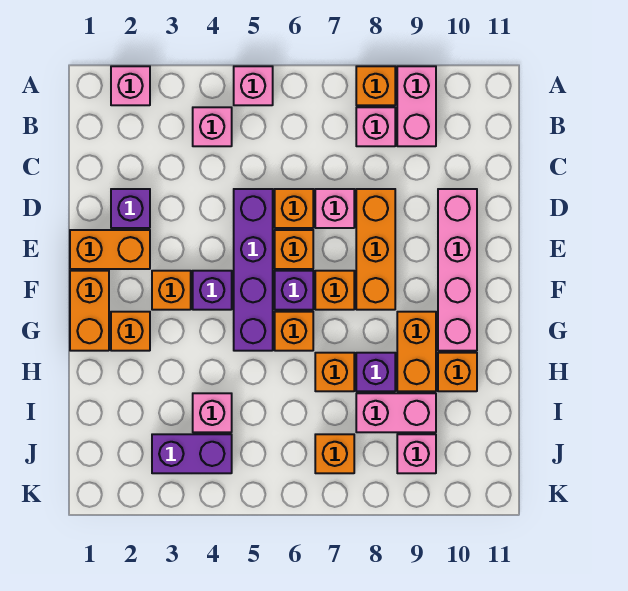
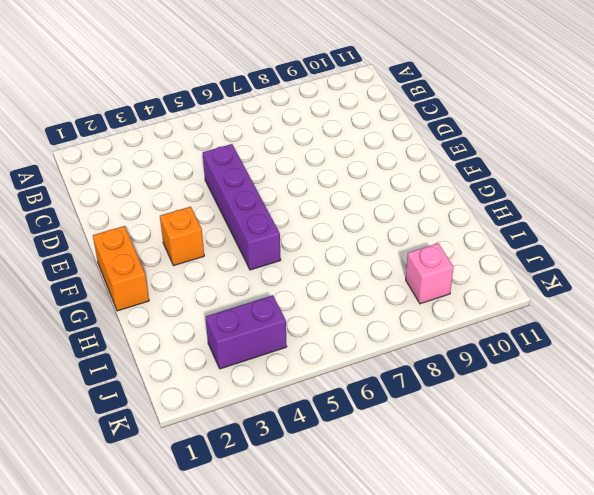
none -> pink 1x1 brick [111,66,150,105]
none -> pink 1x1 brick [234,66,273,105]
none -> orange 1x1 brick [356,66,395,105]
none -> pink 1x2 brick [397,66,436,146]

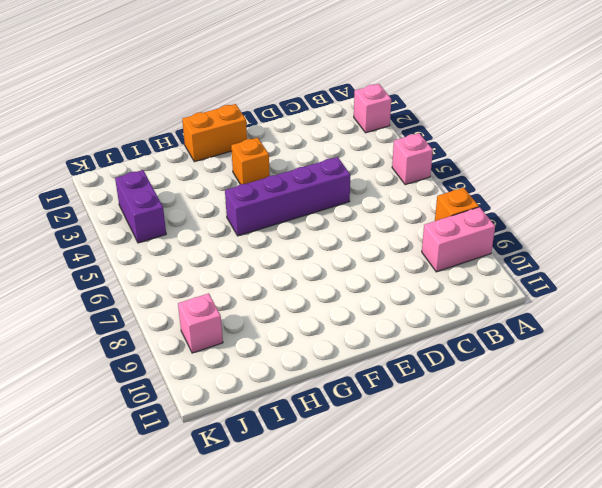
none -> pink 1x1 brick [193,107,232,146]
none -> pink 1x1 brick [356,107,395,146]
none -> purple 1x1 brick [111,189,150,228]
none -> orange 1x1 brick [275,189,313,228]

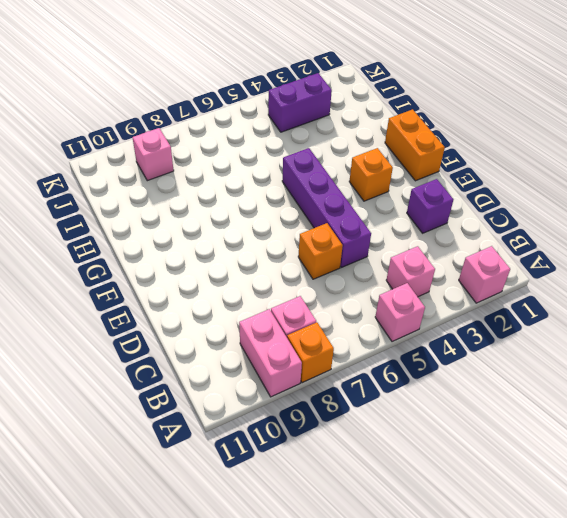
none -> pink 1x1 brick [315,189,354,228]
none -> orange 1x3 brick [356,189,395,310]
none -> pink 1x4 brick [438,189,477,351]
none -> orange 1x2 brick [70,230,150,269]

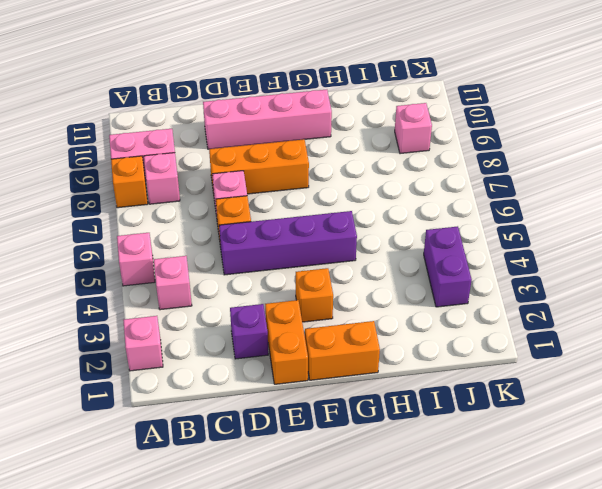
none -> orange 1x1 brick [275,230,313,269]
none -> purple 1x1 brick [193,271,232,310]
none -> purple 1x1 brick [275,271,313,310]
none -> orange 1x1 brick [315,271,354,310]

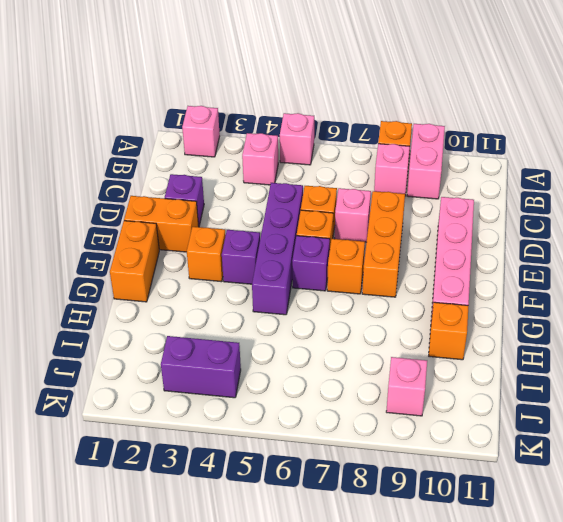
none -> orange 1x1 brick [111,312,150,351]
none -> orange 1x1 brick [275,312,313,351]
none -> orange 1x2 brick [397,312,436,391]
none -> orange 1x1 brick [315,353,354,391]

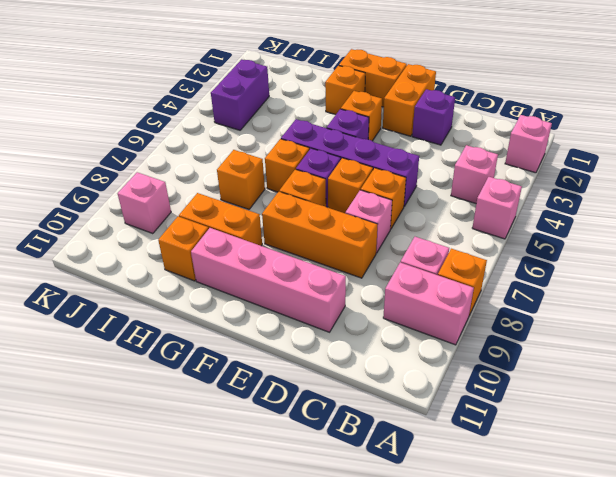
none -> purple 1x1 brick [356,353,395,391]
none -> pink 1x1 brick [193,393,232,432]
none -> pink 1x2 brick [356,393,436,432]
none -> orange 1x1 brick [315,434,354,473]

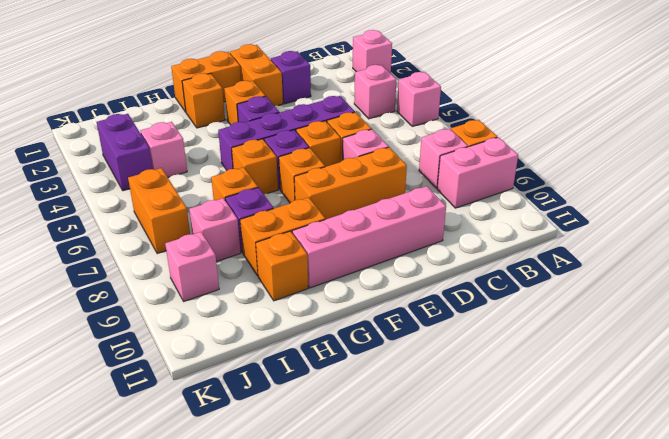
pink 1x1 brick [189,198,241,262] -> pink 1x2 brick [356,393,436,432]
orange 1x2 brick [128,168,190,254] -> orange 1x1 brick [315,434,354,473]

